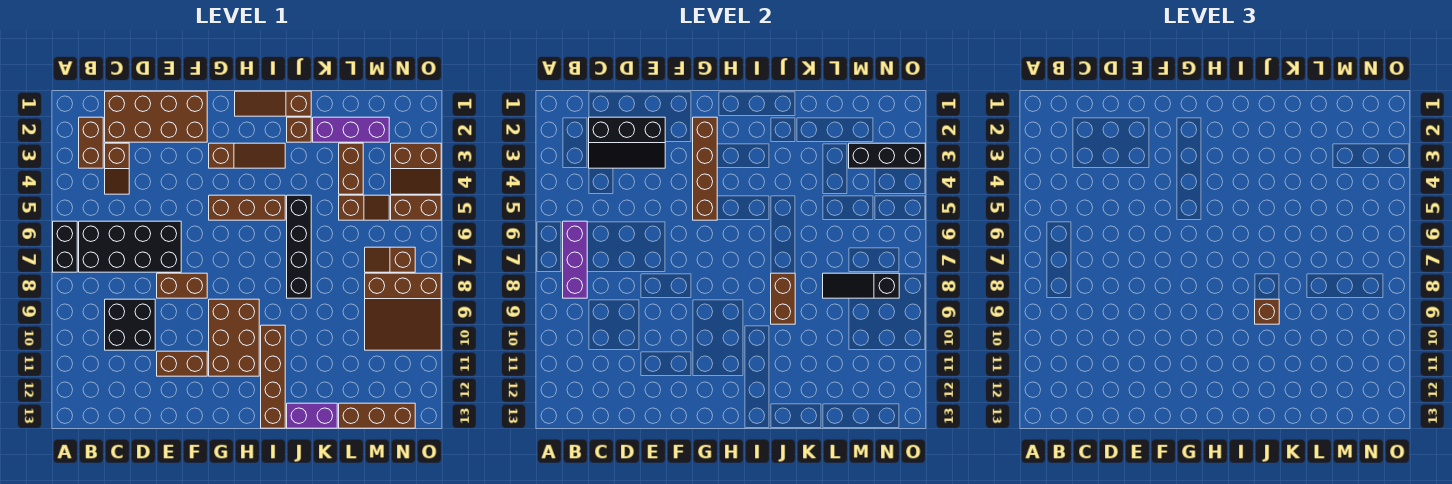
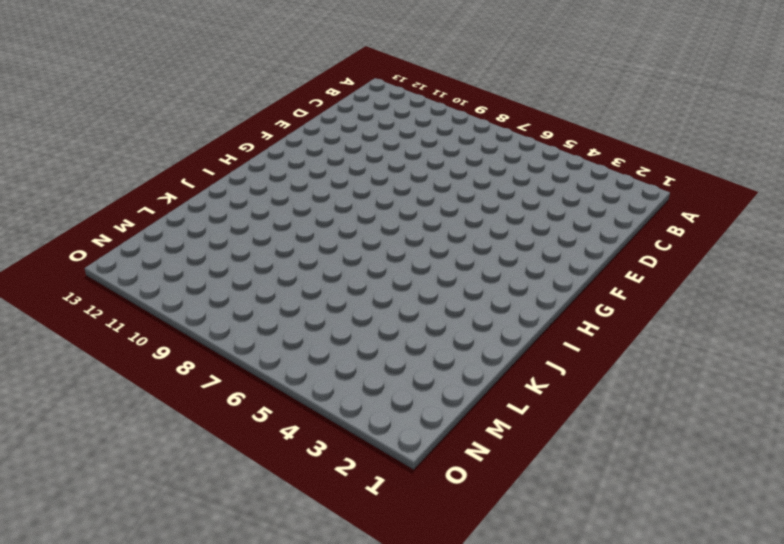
none -> black 1x2 brick [53,221,77,272]
none -> brown 1x2 brick [79,117,103,168]
none -> black 2x4 brick [79,221,181,272]
none -> brown 2x4 brick [105,91,207,142]

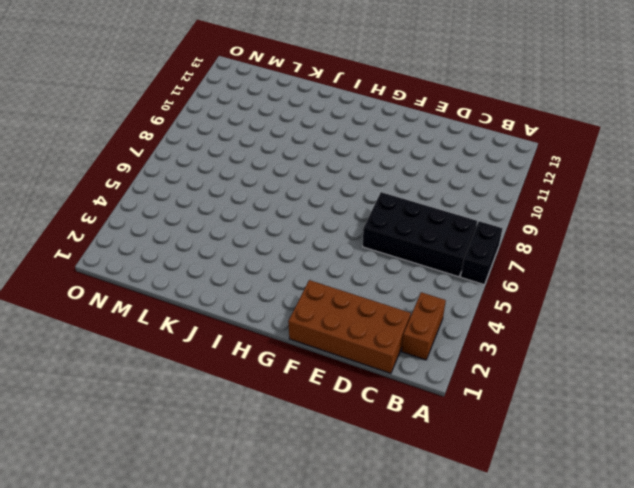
none -> brown 1x2 slope [105,143,129,194]
none -> black 2x2 brick [105,299,155,350]
none -> brown 1x2 brick [157,273,207,298]
none -> brown 1x2 brick [157,351,207,376]

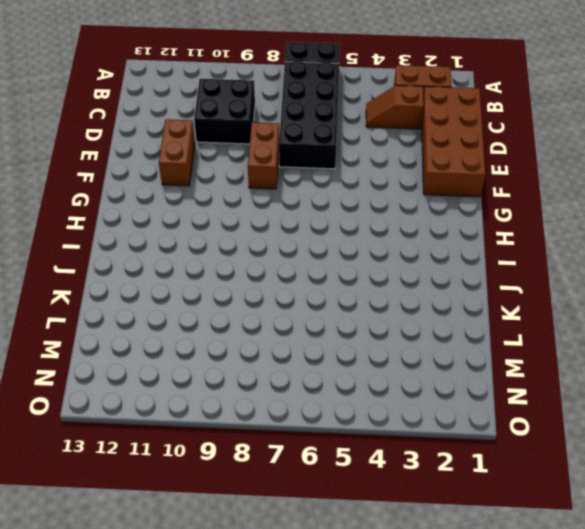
none -> brown 1x3 slope [209,143,285,168]
none -> brown 1x3 brick [209,195,285,220]
none -> brown 2x3 brick [209,299,259,376]
none -> brown 1x3 slope [235,91,311,116]

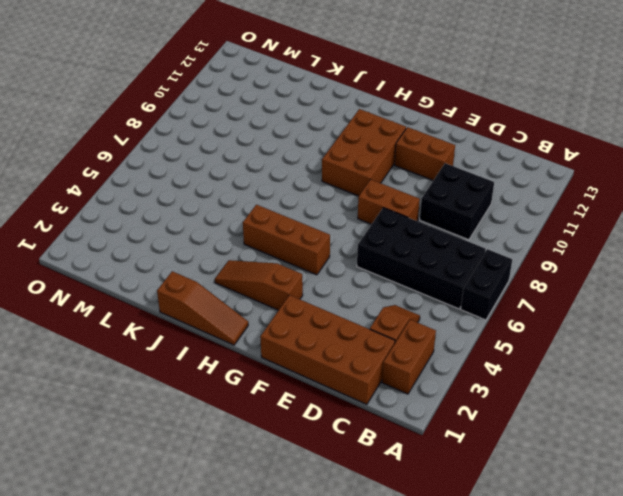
none -> brown 1x4 brick [261,325,285,428]
none -> brown 1x1 brick [287,117,311,142]
none -> black 1x4 brick [287,195,311,298]
none -> purple 1x2 brick [287,403,337,428]

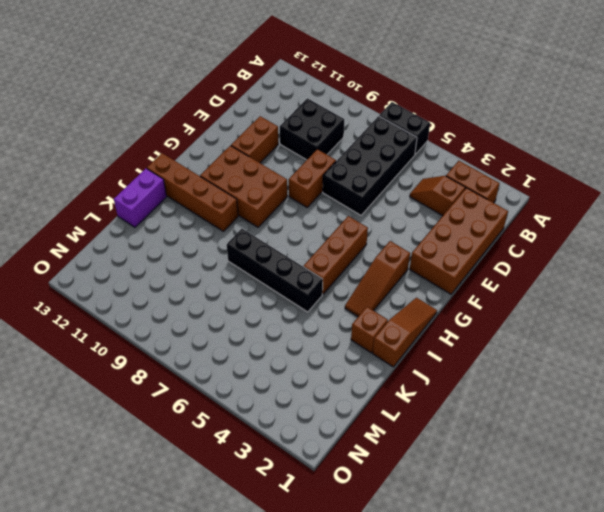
none -> purple 1x3 brick [313,117,389,142]
none -> brown 1x2 brick [339,143,363,194]
none -> brown 1x2 slope [339,195,389,220]
none -> brown 1x3 brick [339,403,415,428]

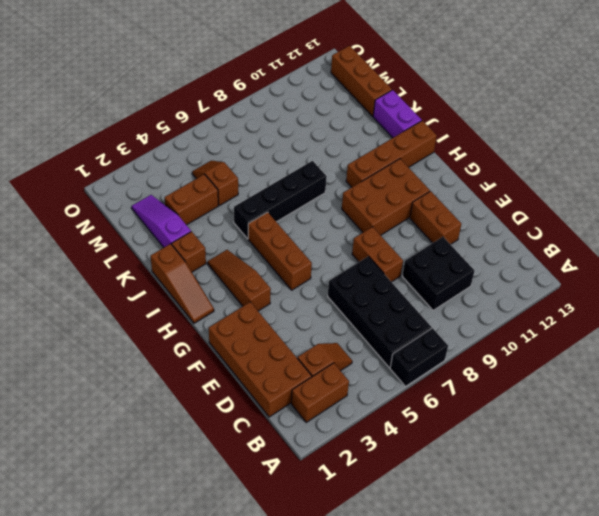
purple 1x3 slope [132,195,191,248] -> purple 1x3 brick [313,117,389,142]
none -> brown 1x2 slope [365,247,415,272]
none -> brown 3x3 slope [365,273,441,350]
none -> brown 2x2 slope [391,143,441,194]
none -> brown 1x2 brick [391,195,441,220]

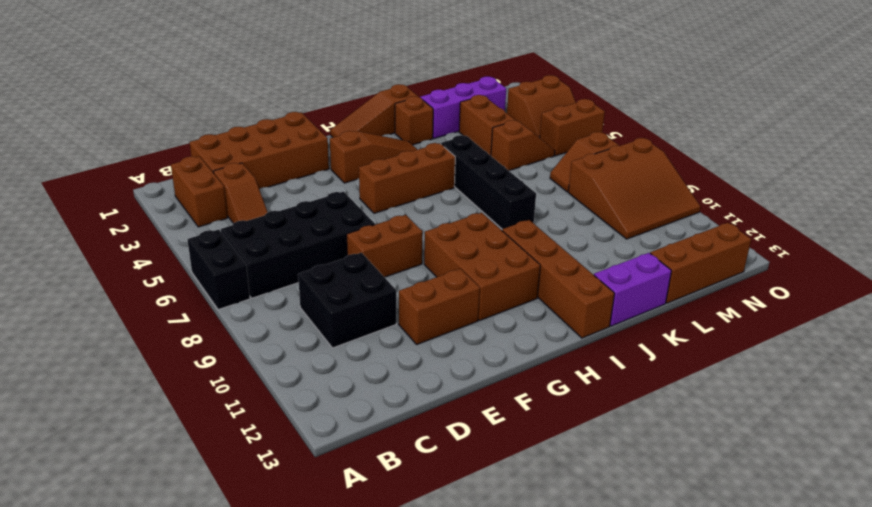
none -> purple 1x3 brick [563,221,587,298]
none -> black 2x3 slope [589,117,665,168]
none -> brown 1x4 brick [693,117,717,220]
none -> brown 1x2 brick [771,273,795,324]

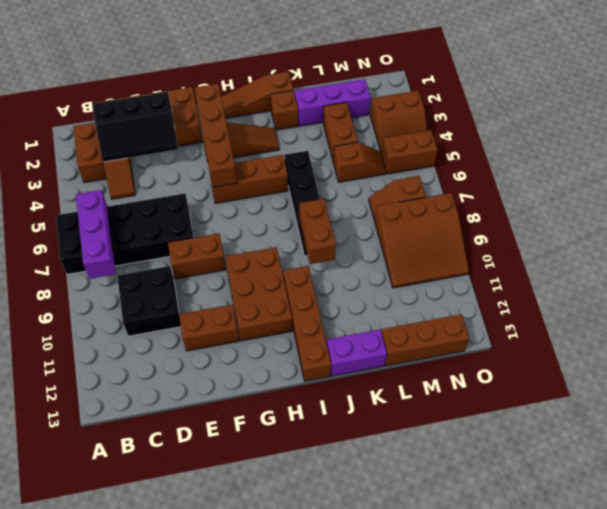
none -> black 1x3 slope [823,273,899,298]
none -> black 1x3 brick [849,143,925,168]
none -> brown 1x1 brick [1255,299,1279,324]

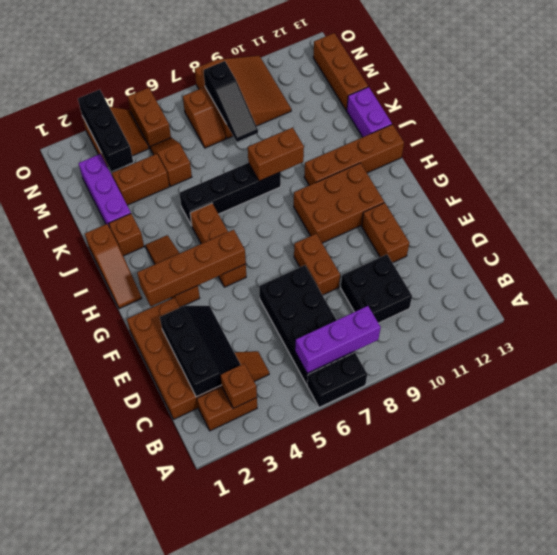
brown 1x1 brick [220,364,257,408] -> brown 1x1 brick moved to [1255,299,1279,324]

